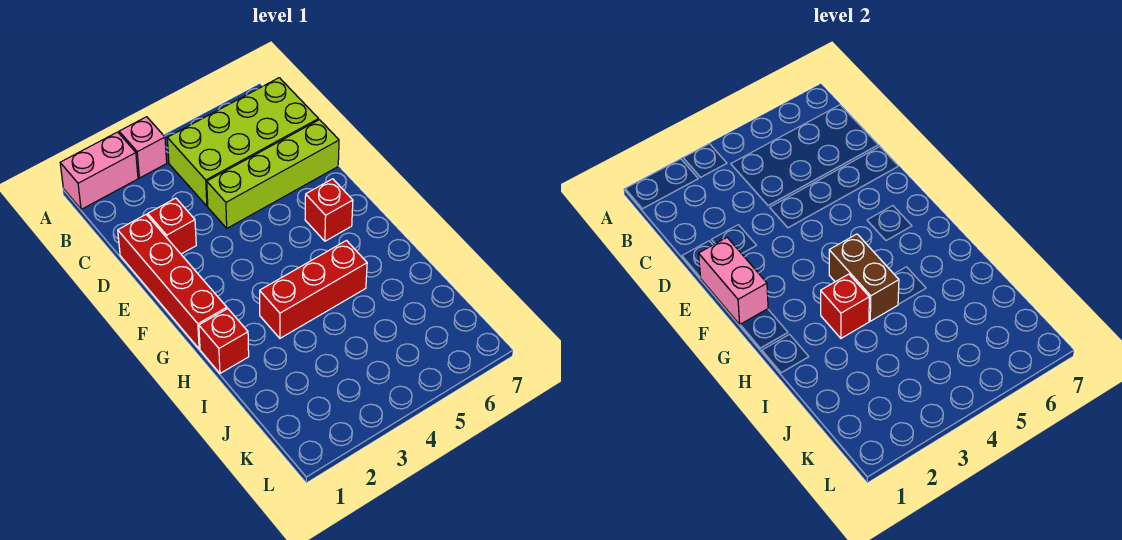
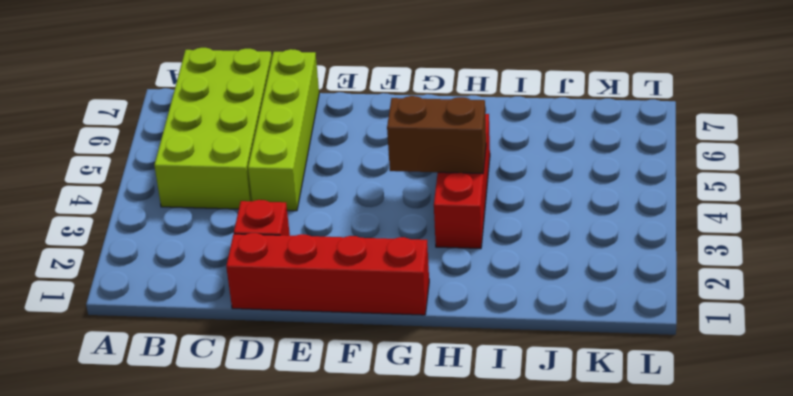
none -> pink 1x2 brick [60,132,138,209]
none -> pink 1x1 brick [119,117,167,178]
none -> red 1x1 brick [305,179,353,241]

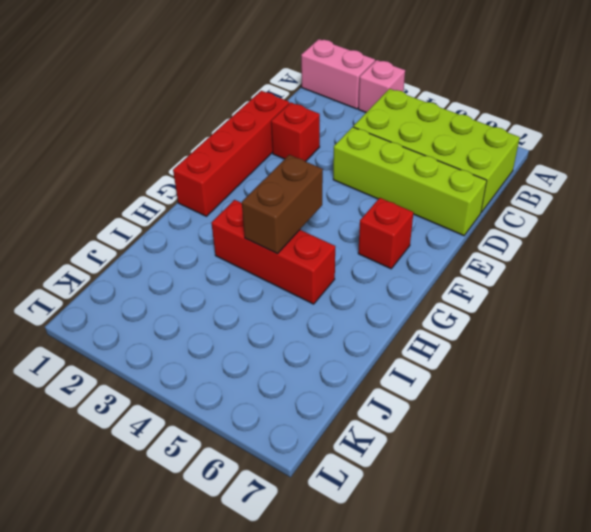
none -> red 1x1 brick [199,309,249,373]
none -> pink 1x2 brick [699,238,768,325]
none -> red 1x1 brick [821,274,869,338]

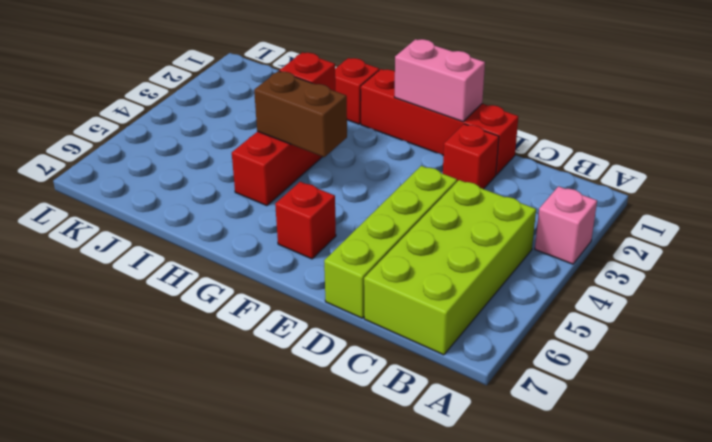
none -> pink 1x2 brick [60,132,138,209]

